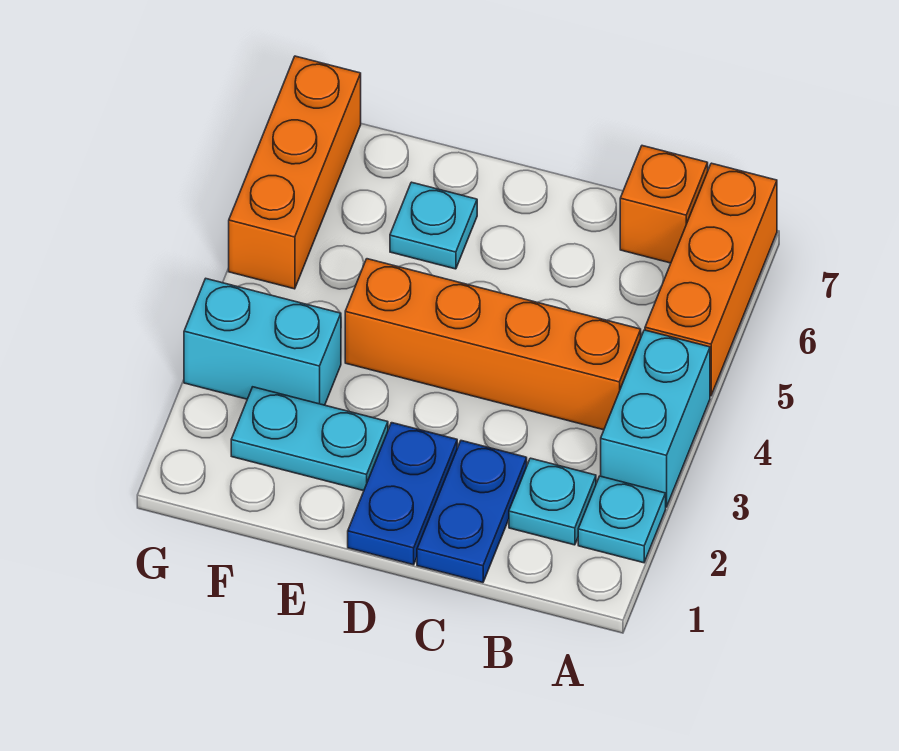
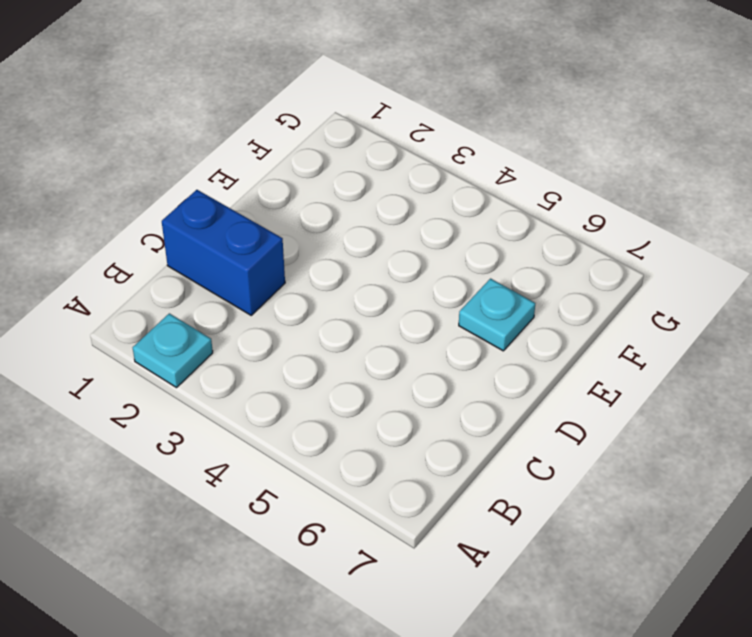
blue 1x2 brick [162,190,285,315] -> blue 1x2 plate [417,441,527,583]
none -> cyan 1x2 brick [601,330,710,507]
none -> orange 1x3 brick [645,163,777,396]
none -> cyan 1x1 plate [509,458,596,545]

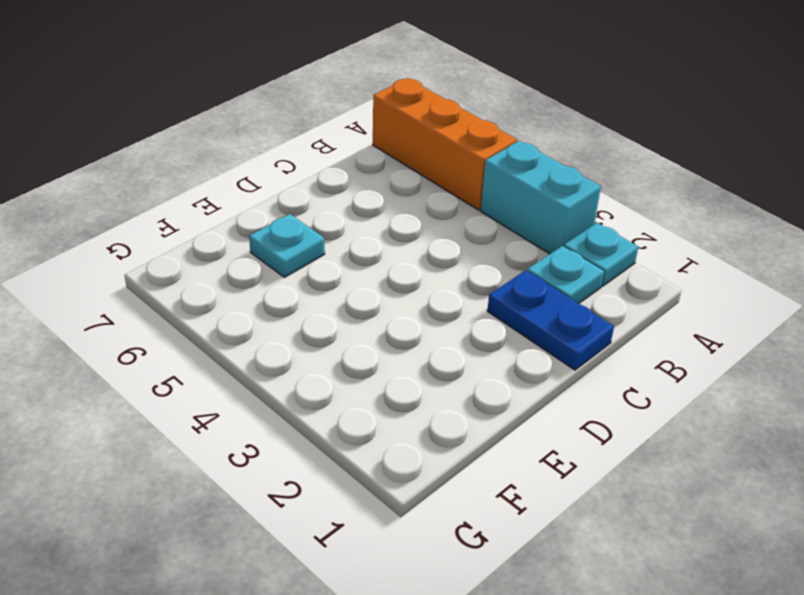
none -> orange 1x4 brick [345,259,641,430]
none -> orange 1x1 brick [620,146,708,263]
none -> blue 1x2 plate [348,423,457,565]

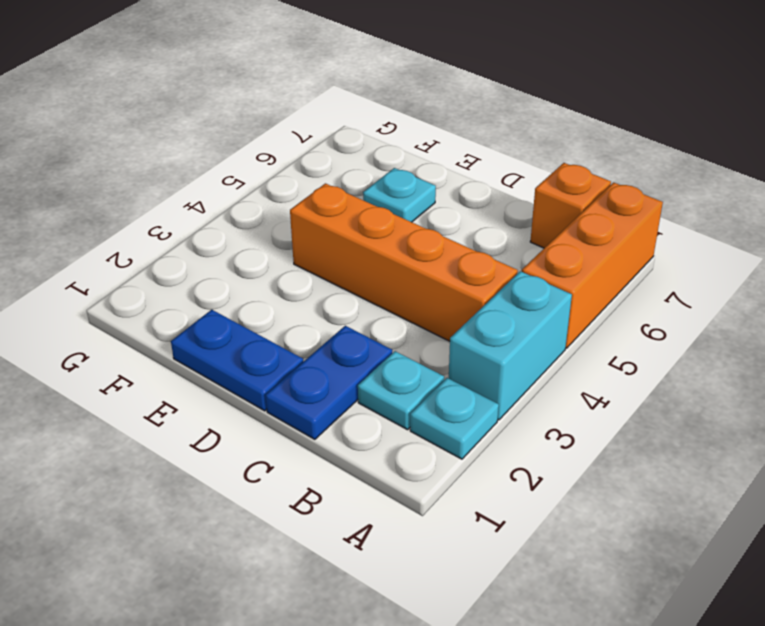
blue 1x2 plate [171,310,303,411] -> blue 1x2 plate turned to [348,423,457,565]
none -> cyan 1x2 plate [231,387,388,491]
none -> cyan 1x2 brick [184,279,341,405]
none -> orange 1x3 brick [229,56,361,289]

